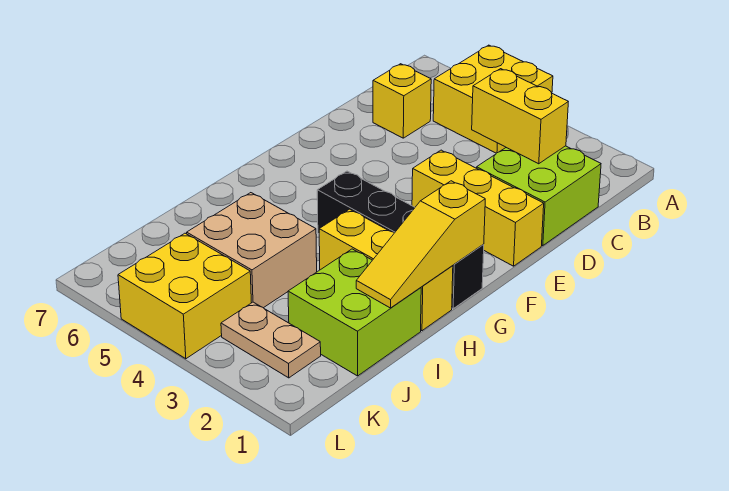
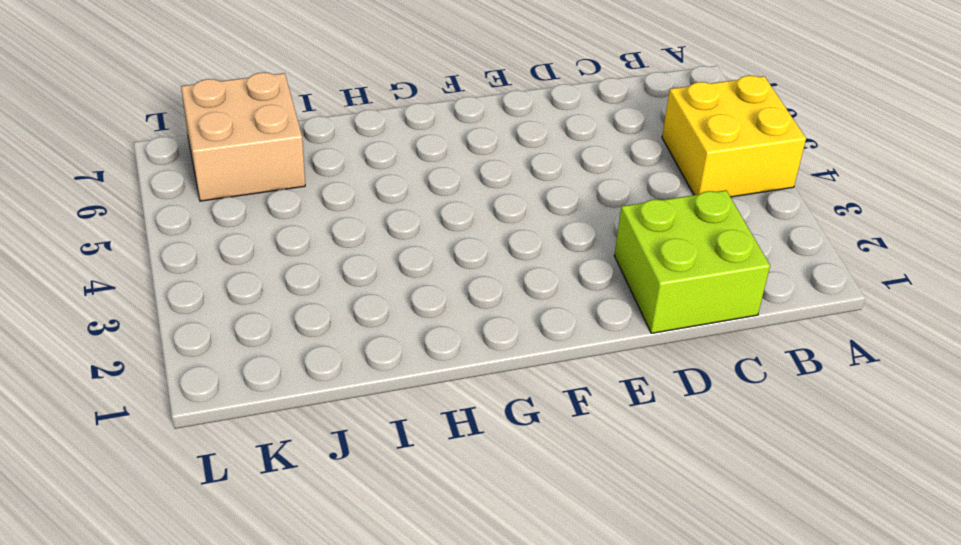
tan 2x2 brick [181,72,305,201] -> tan 2x2 brick moved to [187,193,317,308]
none -> yellow 1x1 brick [373,64,431,138]
none -> yellow 1x3 brick [412,150,544,266]
none -> black 1x4 brick [317,171,484,309]

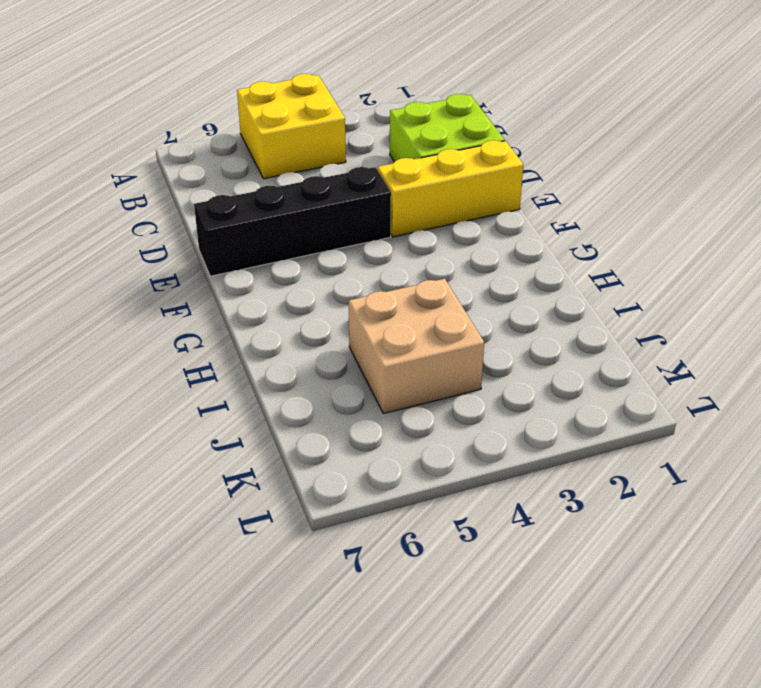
black 1x4 brick [194,167,391,276] -> black 1x4 brick moved to [317,171,484,309]
none -> yellow 1x1 brick [373,64,431,138]
none -> yellow 1x3 brick [319,209,453,331]
none -> lime 2x2 brick [288,249,421,376]

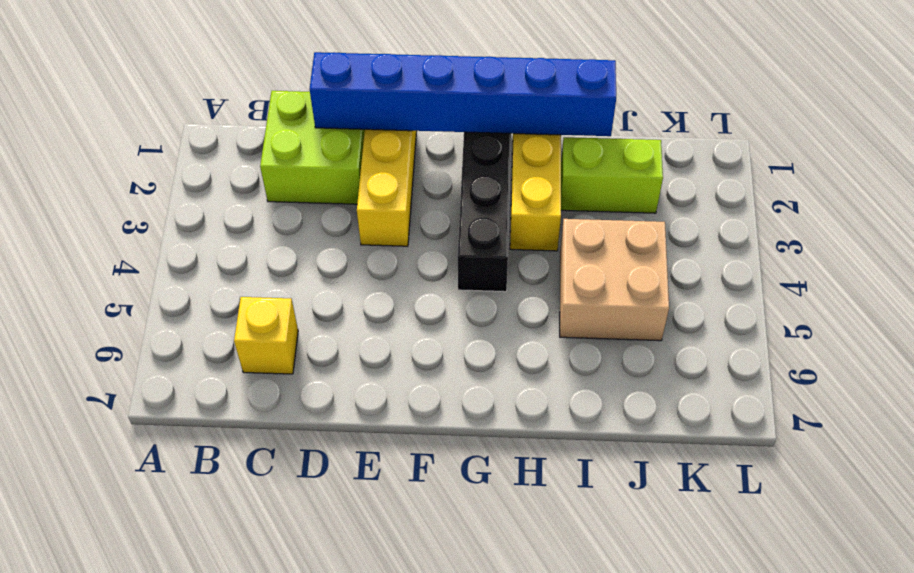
blue 1x6 brick [310,52,616,136] -> yellow 1x3 slope [356,181,485,308]
lime 1x2 brick [561,137,663,213] -> lime 2x2 brick [288,249,421,376]
none -> yellow 2x2 brick [433,45,553,153]
none -> tan 1x2 plate [221,302,321,378]
none -> yellow 2x2 brick [118,233,251,359]

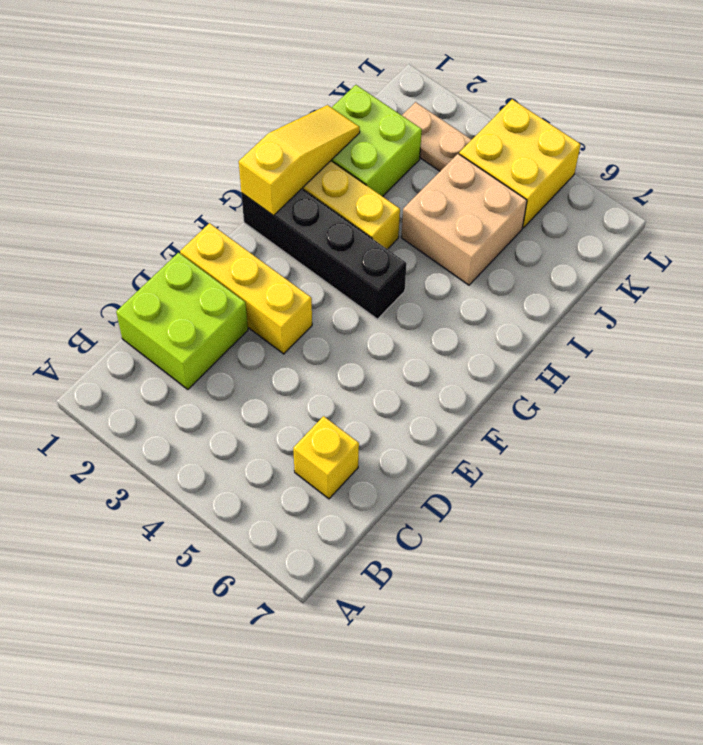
none -> yellow 2x2 brick [433,45,553,153]
none -> yellow 1x2 brick [472,69,568,164]

